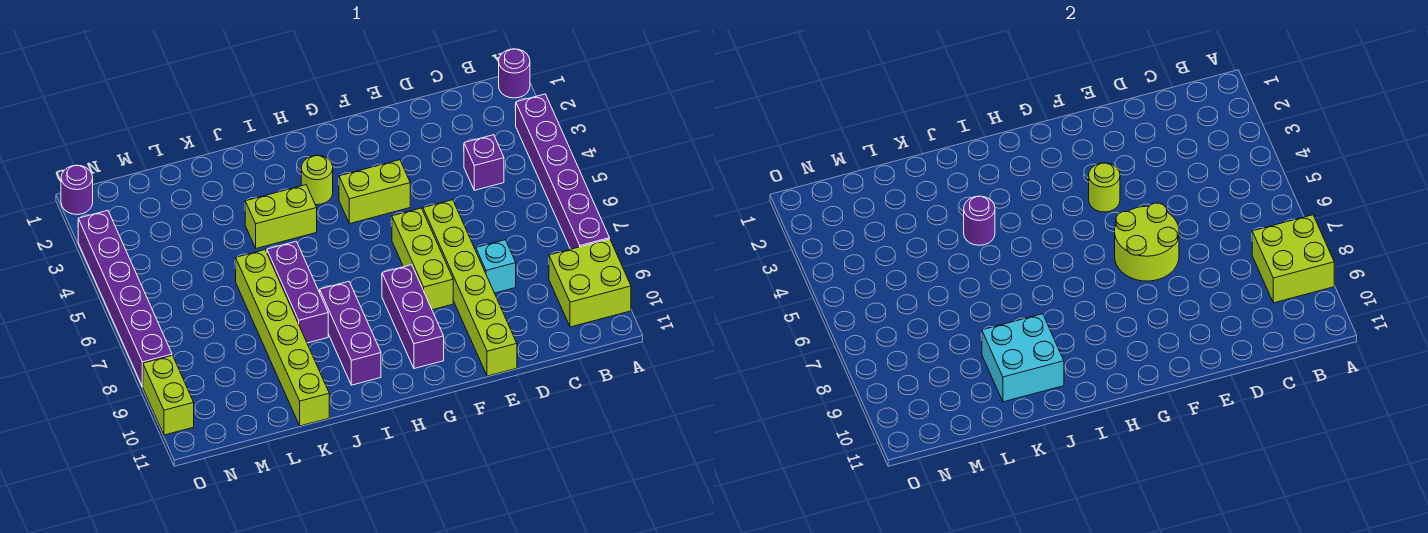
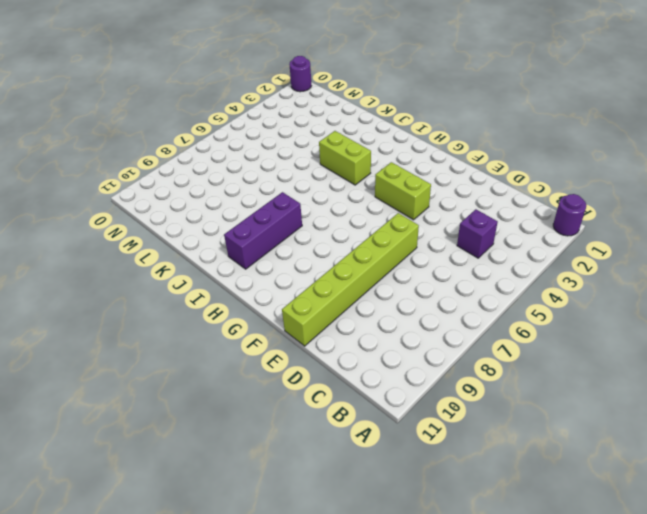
none -> purple 1x6 brick [515,94,610,249]
none -> lime 2x2 brick [549,239,631,327]
none -> cyan 1x1 brick [476,240,516,293]

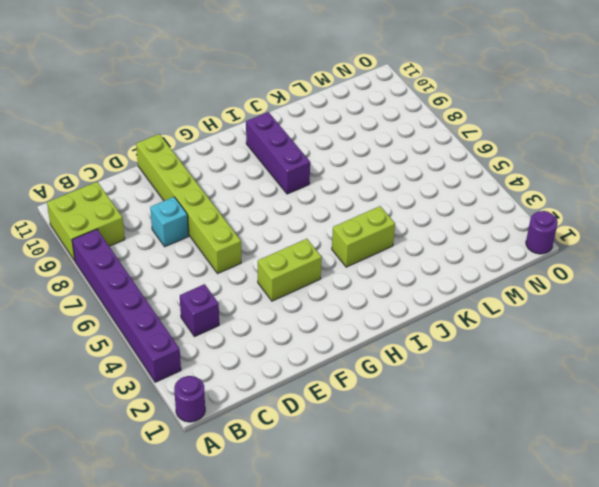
none -> lime 1x3 brick [392,208,453,310]
none -> purple 1x3 brick [382,265,444,369]
none -> lime 1x1 round brick [301,156,333,205]

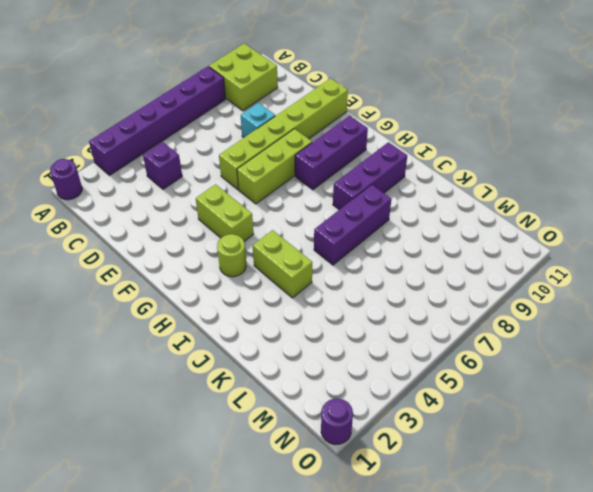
none -> lime 1x6 brick [236,250,329,426]
none -> purple 1x6 brick [78,211,172,387]
none -> lime 1x2 brick [143,355,194,435]

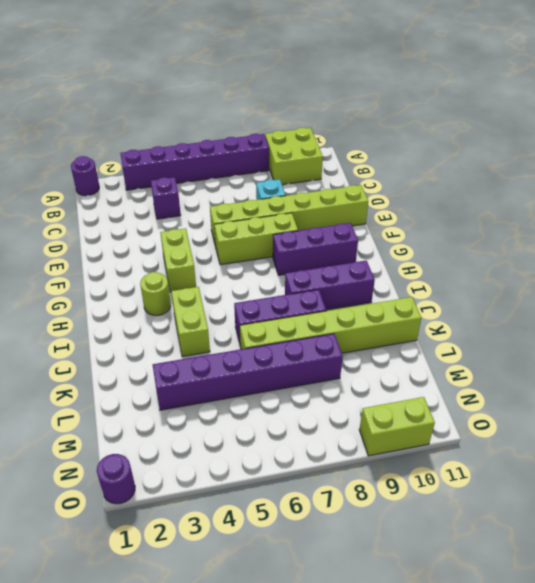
purple 1x6 brick [153,334,343,410] -> purple 1x6 brick moved to [78,211,172,387]
none -> lime 2x2 brick [1252,215,1334,303]
none -> lime 2x2 round brick [1115,203,1179,281]
none -> lime 1x1 round brick [1089,163,1120,212]

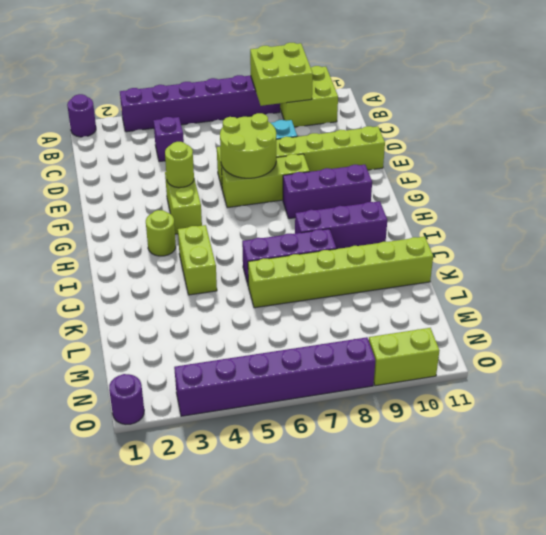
none -> purple 1x1 round brick [964,196,995,245]
none -> cyan 2x2 brick [982,314,1064,402]

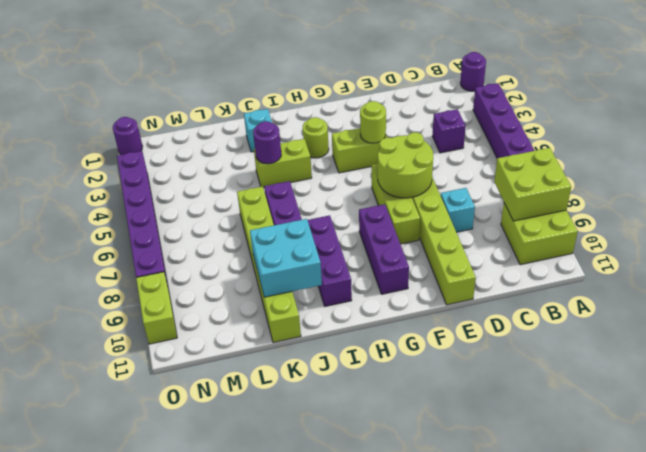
cyan 1x1 brick [244,109,272,152] -> none

